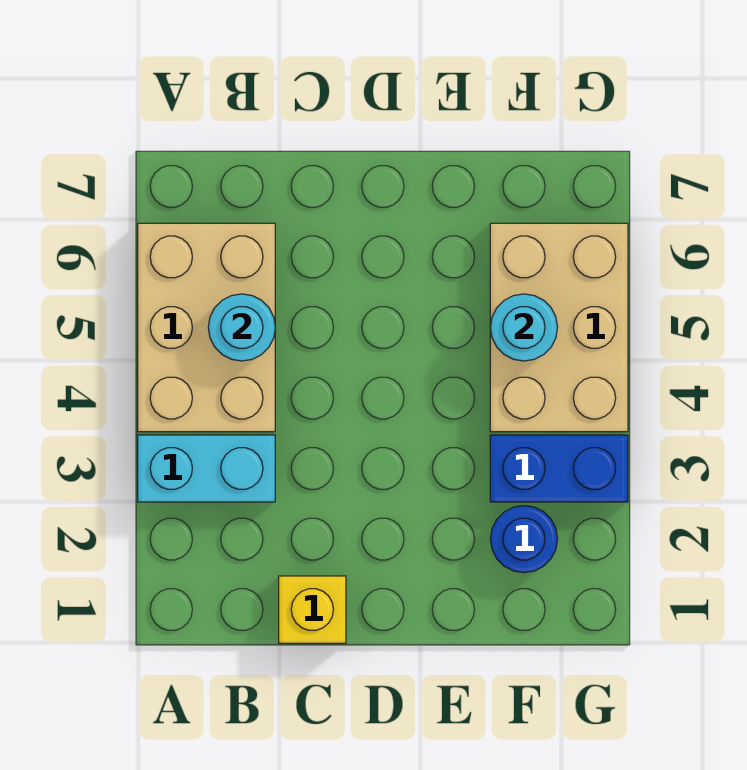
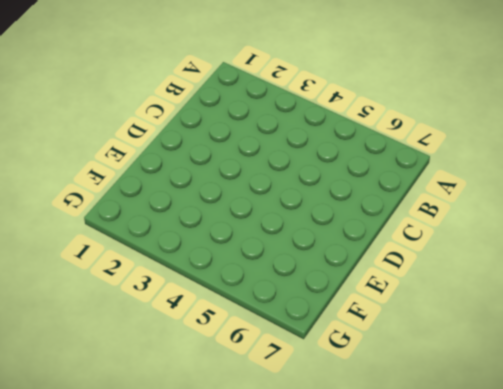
none -> cyan 1x2 brick [138,435,275,502]
none -> tan 2x3 brick [138,223,275,432]

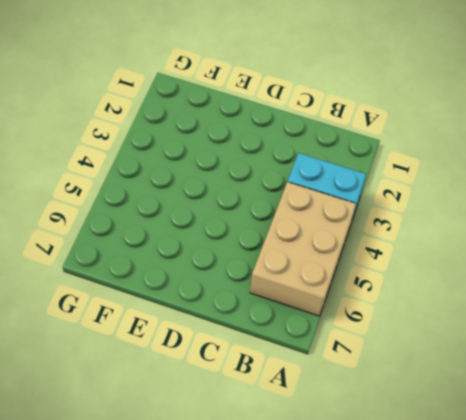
none -> yellow 1x1 brick [279,576,346,643]
none -> blue 1x1 round brick [490,506,557,573]

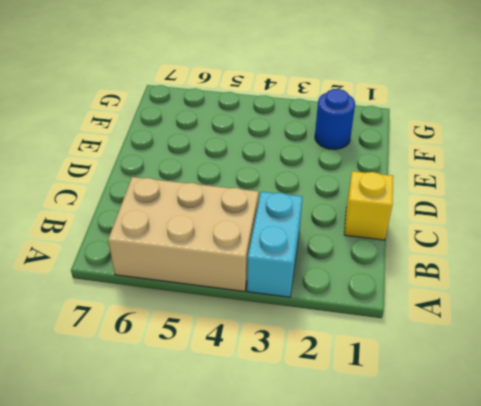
none -> blue 1x2 brick [490,435,628,502]
none -> tan 2x3 brick [490,223,628,432]

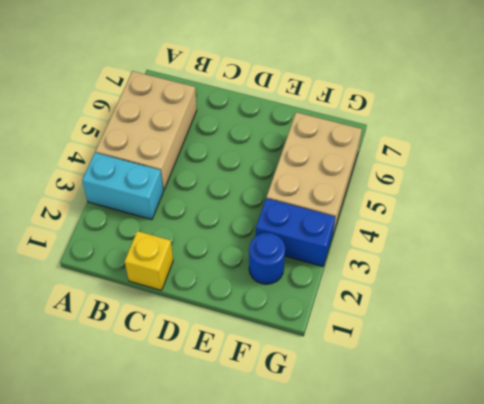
none -> cyan 1x1 round brick [208,294,275,361]
none -> cyan 1x1 round brick [490,294,557,361]

